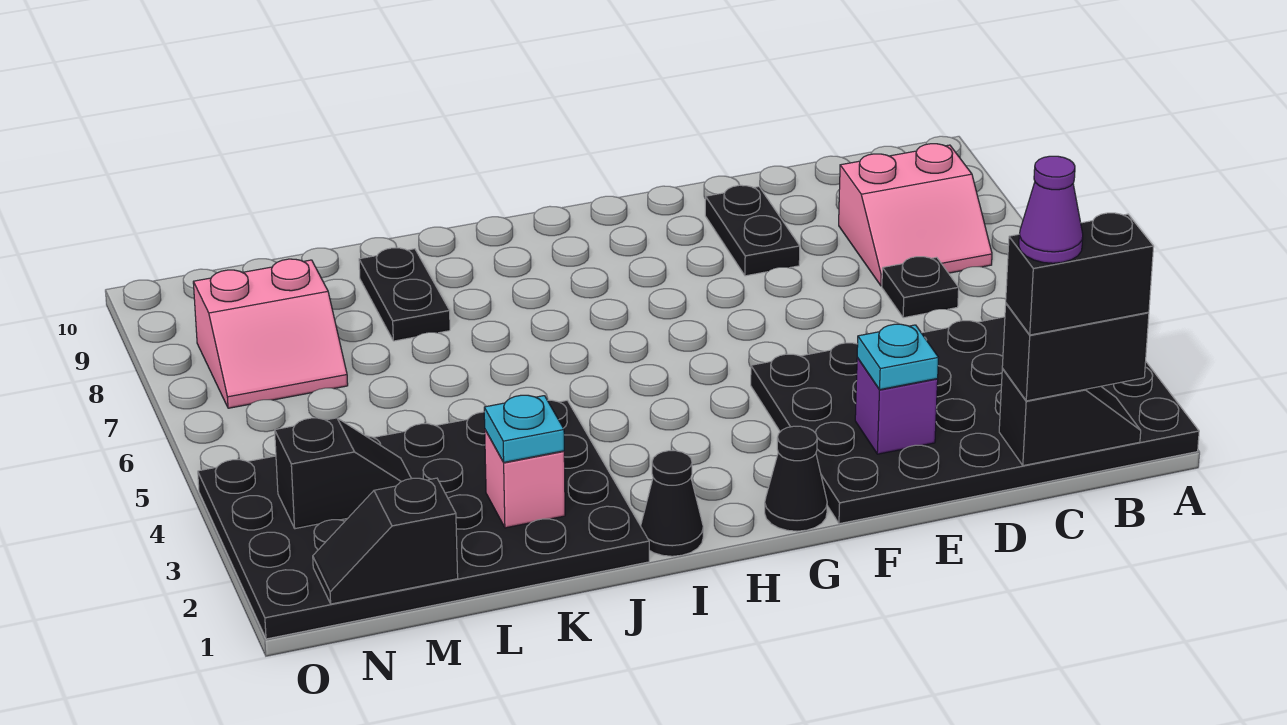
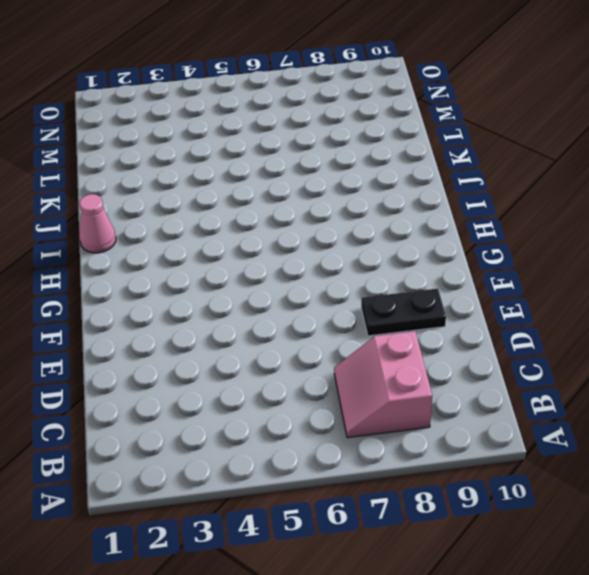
pink 1x1 cone [79,194,116,253] -> black 1x1 cone [641,451,703,556]
none -> black 4x6 plate [751,317,1199,524]
none -> black 1x1 plate [882,257,959,318]
none -> black 1x1 cone [765,426,827,531]

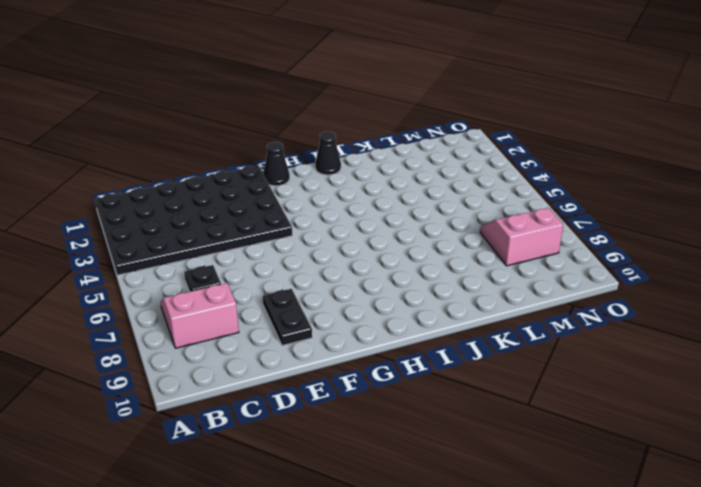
none -> black 4x6 plate [198,400,649,639]
none -> black 1x2 plate [359,248,450,341]
none -> black 1x2 slope [999,369,1141,466]

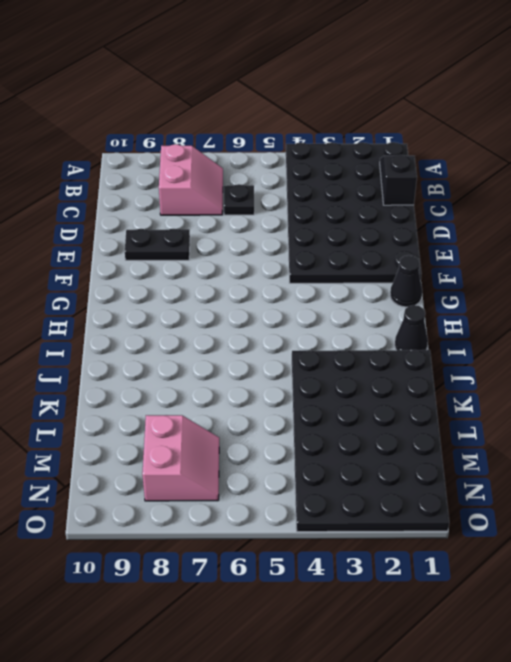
none -> black 1x2 plate [359,248,450,341]
none -> purple 1x1 brick [855,357,938,454]
none -> pink 1x1 brick [485,430,565,528]

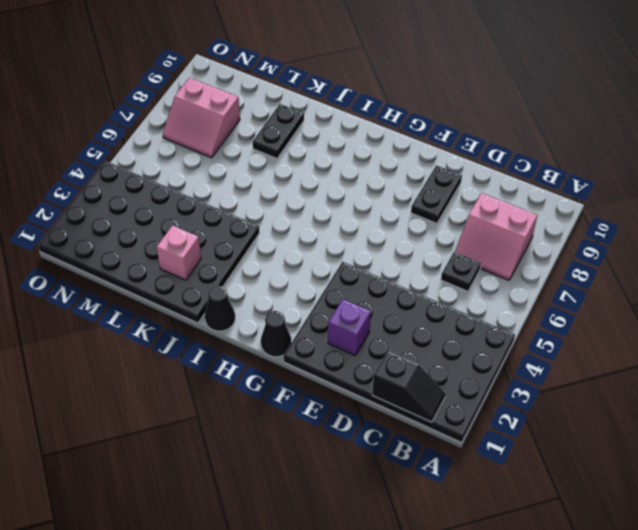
none -> black 1x2 slope [313,478,458,604]
none -> black 1x2 slope [275,418,411,529]
none -> black 1x2 brick [1002,303,1149,401]

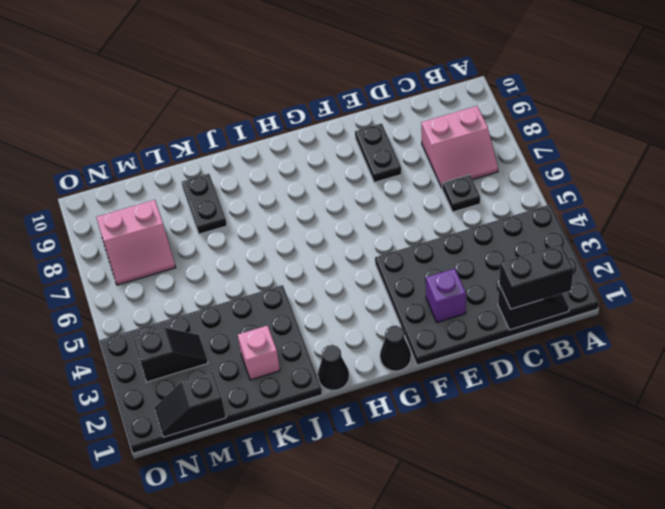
none -> cyan 1x1 plate [857,324,939,390]
none -> cyan 1x1 plate [484,395,564,462]
none -> black 1x2 brick [1006,213,1154,335]

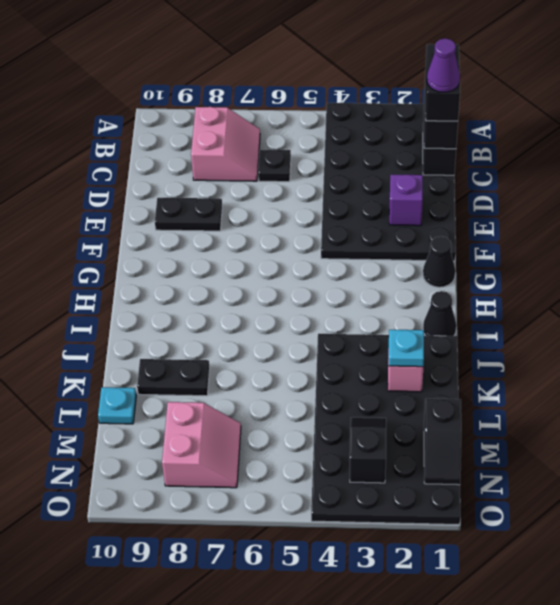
cyan 1x1 plate [98,387,136,424] -> cyan 1x1 plate moved to [857,324,939,390]

